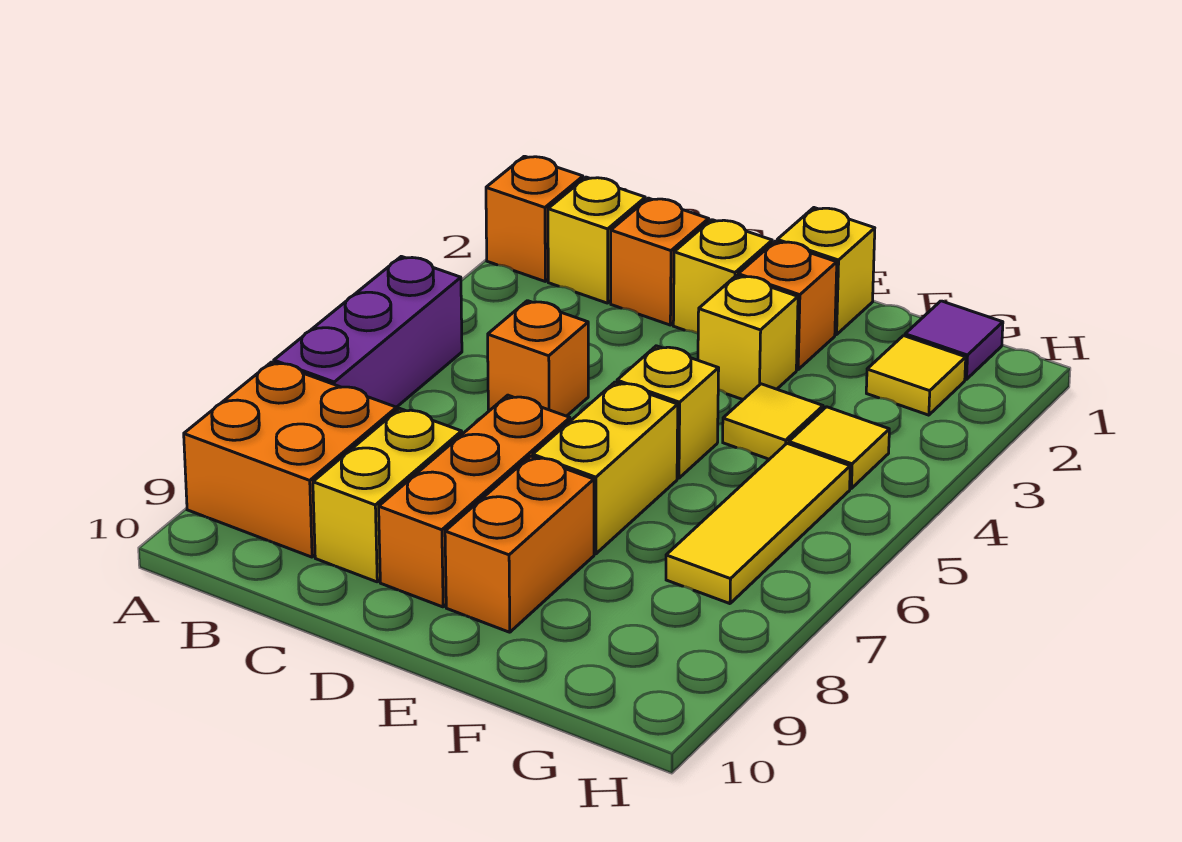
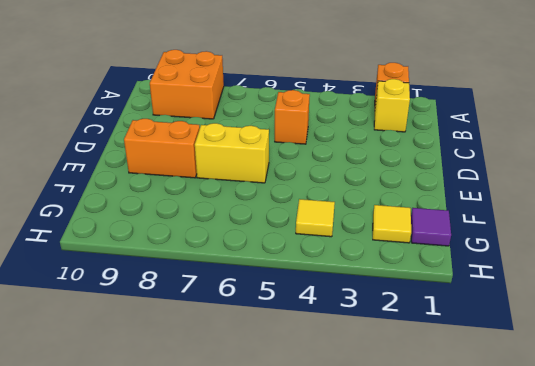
none -> purple 1x3 brick [274,256,462,407]
none -> orange 1x1 brick [611,198,709,325]
none -> yellow 1x2 brick [313,409,462,582]

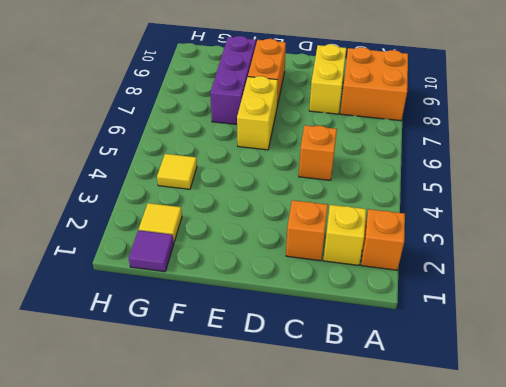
purple 1x3 brick [210,36,256,124] -> purple 1x3 brick moved to [274,256,462,407]
none -> yellow 1x1 brick [673,220,772,333]
none -> orange 1x3 brick [379,395,570,607]
none -> yellow 1x1 brick [777,208,875,335]

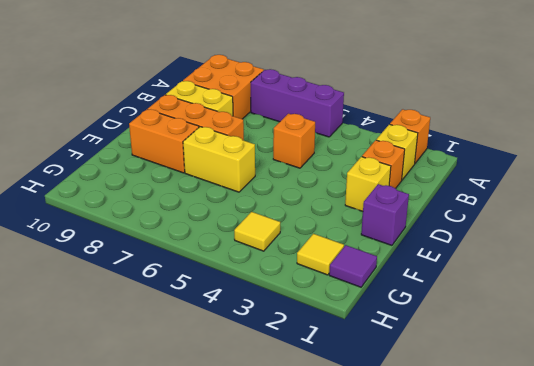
purple 1x1 brick [361,184,409,245] -> yellow 1x1 brick [777,208,875,335]
none -> orange 1x1 brick [738,241,837,370]
none -> yellow 1x1 brick [698,276,798,400]
none -> yellow 1x1 brick [617,346,719,478]

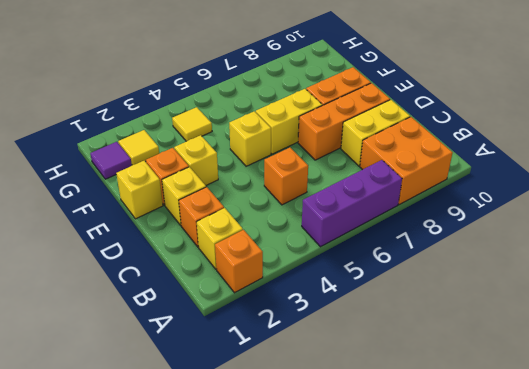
none -> yellow 1x1 tile [723,384,823,459]
none -> yellow 1x3 tile [666,443,850,604]

